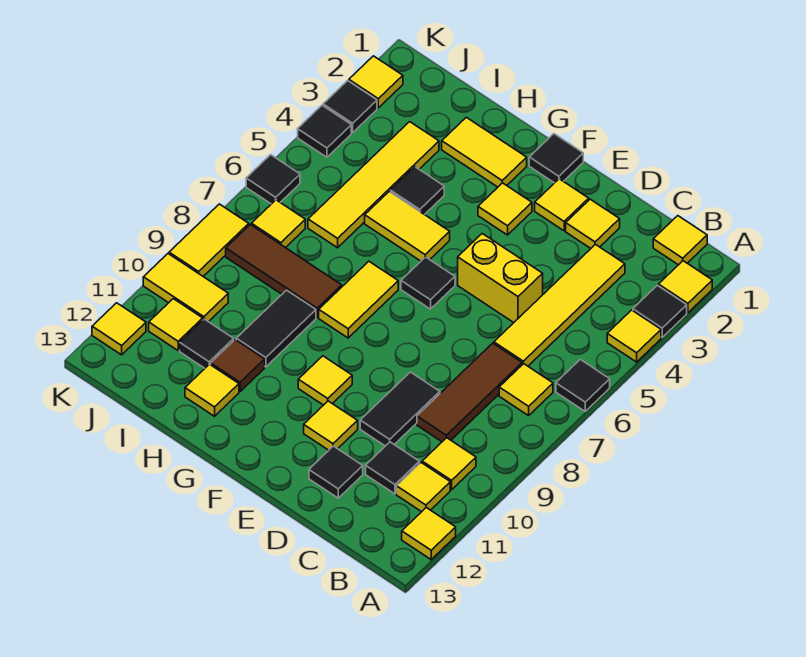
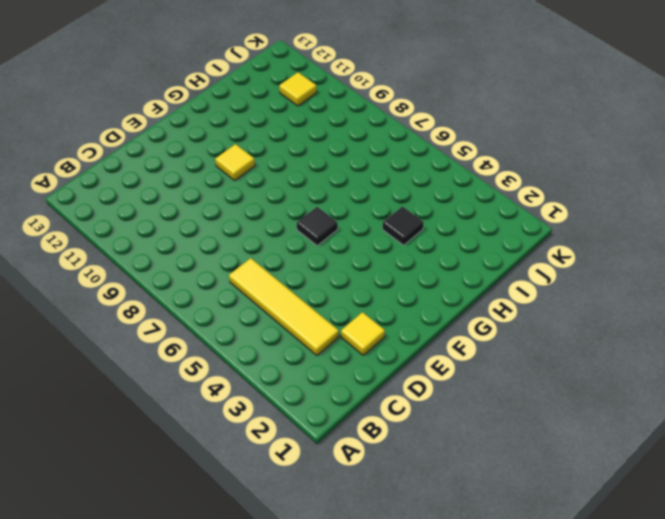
none -> yellow 1x1 tile [659,261,712,313]
none -> black 1x1 tile [633,285,687,337]
none -> yellow 1x1 tile [607,310,661,362]
none -> black 1x1 tile [556,359,610,411]

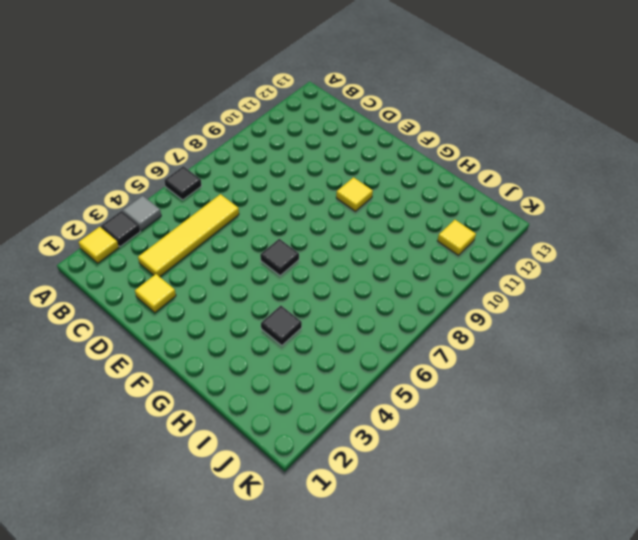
grey 1x1 tile [123,196,161,231] -> yellow 1x1 tile [607,310,661,362]
none -> yellow 1x1 tile [402,508,456,559]
none -> yellow 1x1 tile [653,216,707,265]
none -> yellow 1x1 tile [499,364,553,416]
none -> yellow 1x1 tile [422,438,476,490]

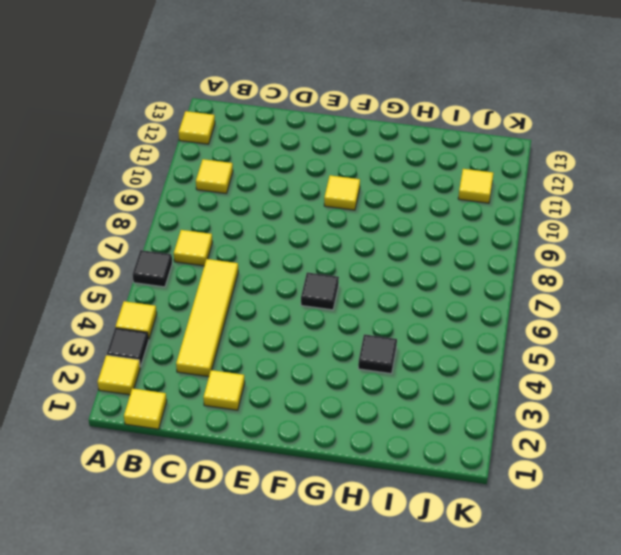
none -> yellow 1x1 tile [396,463,450,512]
none -> brown 1x3 tile [417,343,522,442]
none -> black 1x1 tile [366,442,419,494]
none -> yellow 1x2 brick [458,234,543,323]

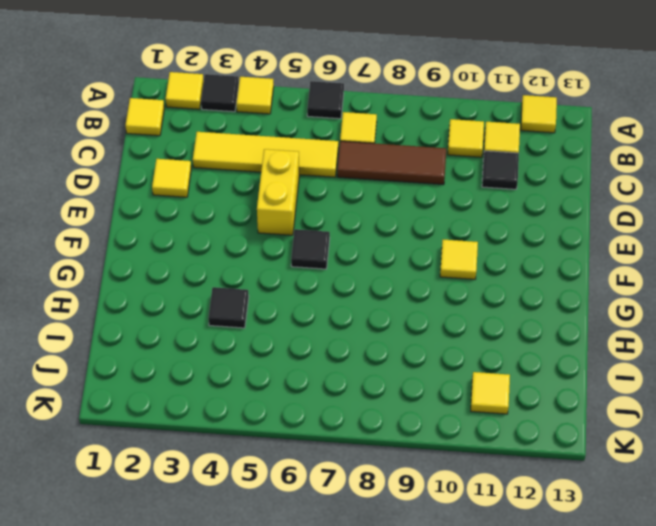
none -> black 1x2 tile [360,372,440,446]
none -> black 1x1 tile [309,446,363,498]
none -> yellow 1x1 tile [535,179,589,231]
none -> yellow 1x1 tile [304,401,358,450]

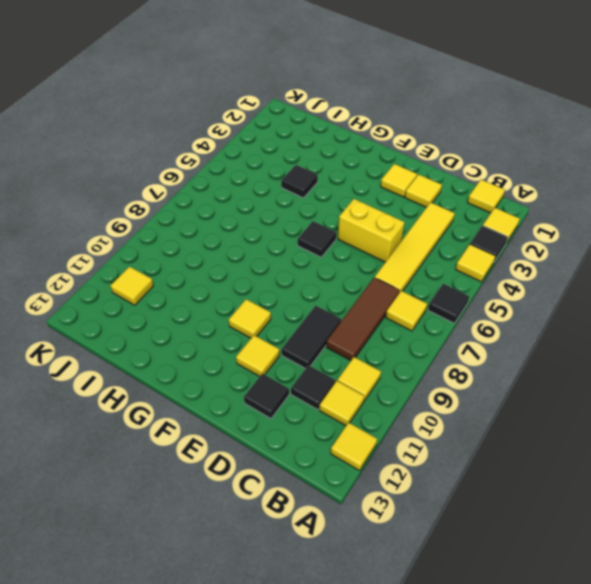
none -> black 1x1 tile [529,134,583,183]
none -> yellow 1x1 tile [478,183,532,235]
none -> yellow 1x2 tile [442,117,527,187]
none -> yellow 1x2 tile [365,191,450,261]

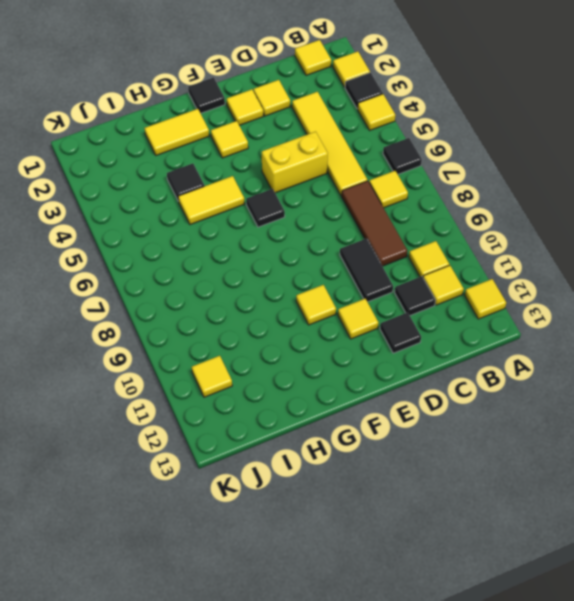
none -> yellow 1x2 tile [319,261,398,338]
none -> brown 1x3 tile [226,225,342,317]
none -> black 1x2 tile [236,290,316,367]
none -> brown 1x1 tile [211,340,265,391]

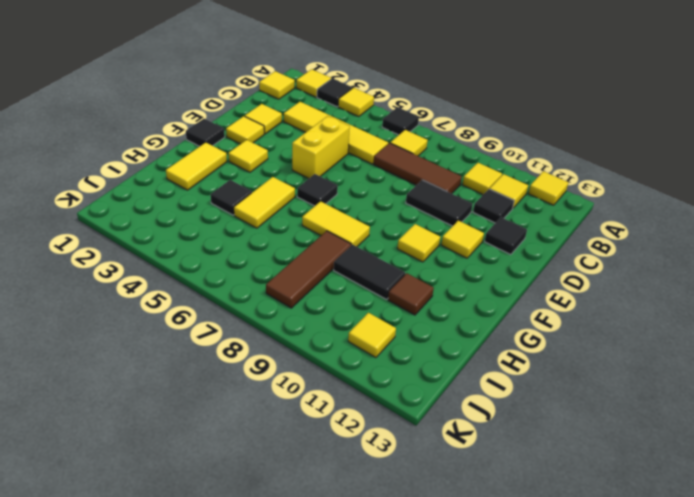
none -> yellow 1x1 tile [185,364,239,416]
none -> yellow 1x4 tile [308,122,439,248]
none -> black 1x1 tile [180,319,234,368]
none -> yellow 1x1 tile [251,200,305,248]

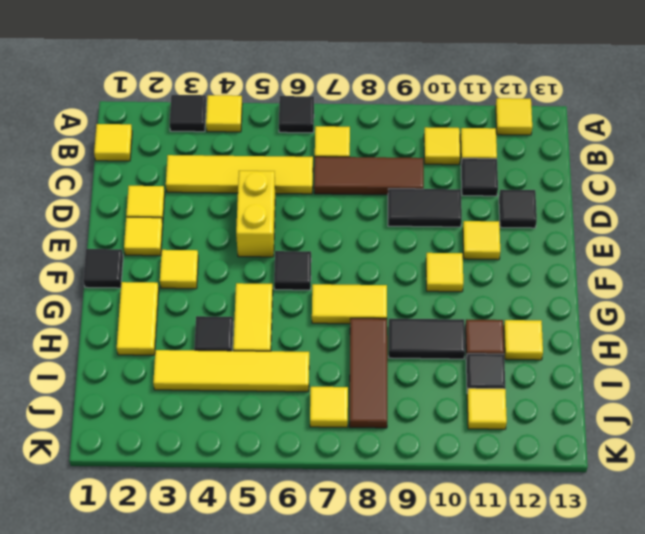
none -> yellow 1x1 tile [659,261,712,313]
none -> yellow 1x2 tile [143,254,228,322]
none -> yellow 1x1 tile [349,56,403,108]
none -> black 1x1 tile [323,81,377,133]

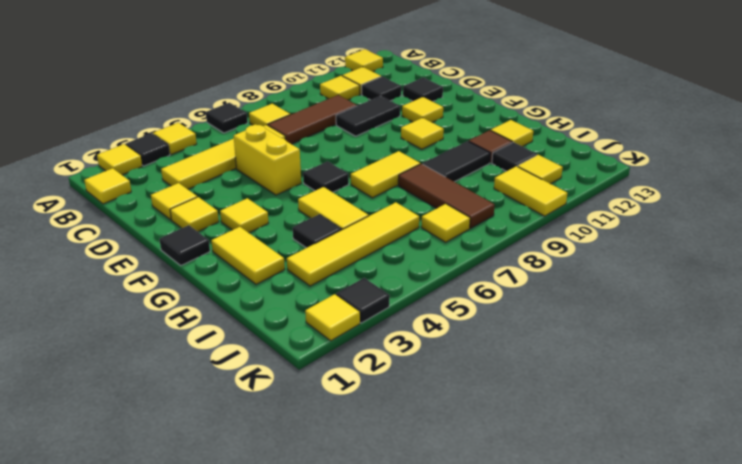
none -> black 1x1 tile [298,106,351,157]
none -> black 1x1 tile [246,155,300,204]
none -> yellow 1x2 tile [169,204,249,276]
none -> yellow 1x1 tile [92,303,146,355]

